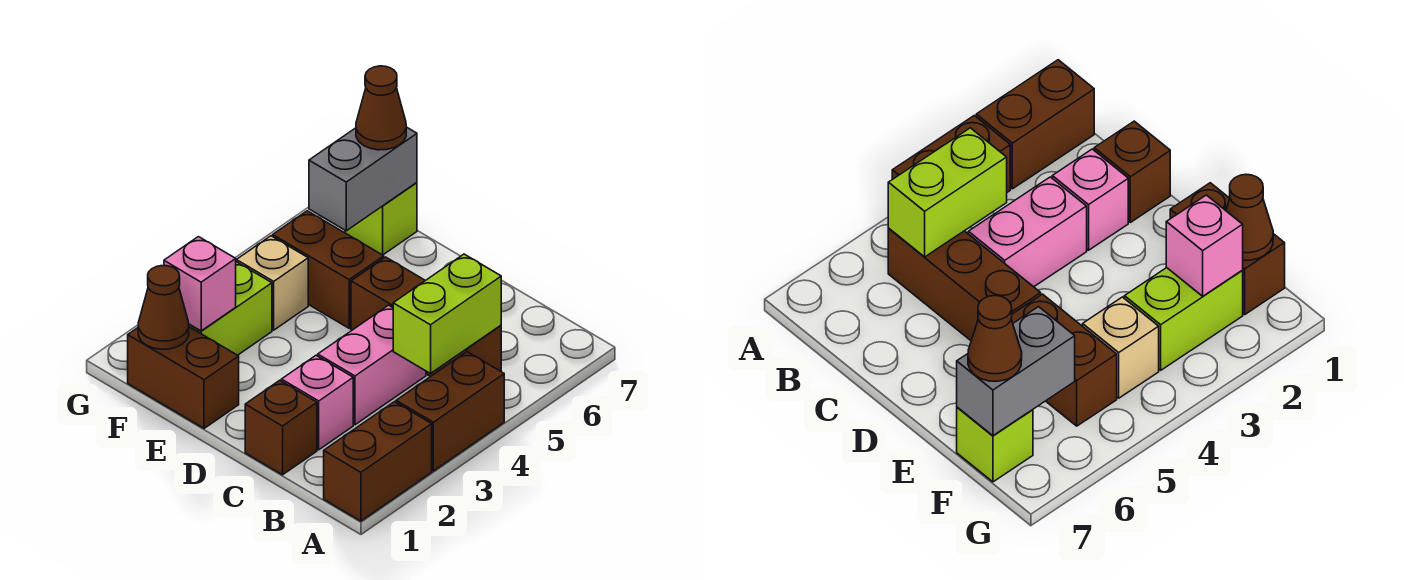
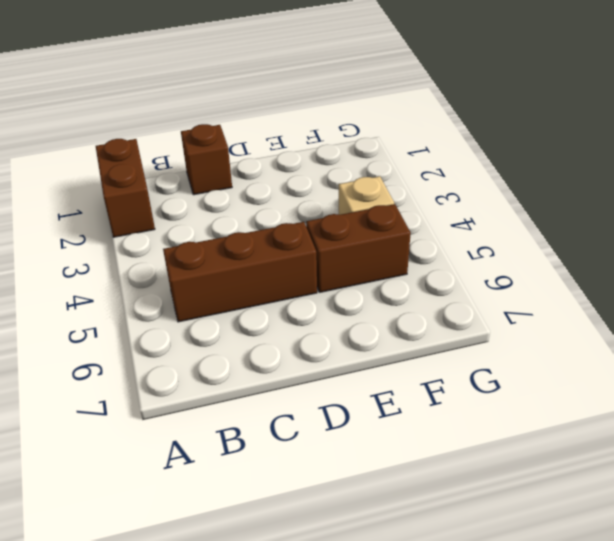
none -> brown 1x2 brick [396,352,504,471]
none -> pink 1x1 brick [281,356,353,450]
none -> pink 1x2 brick [318,305,426,425]

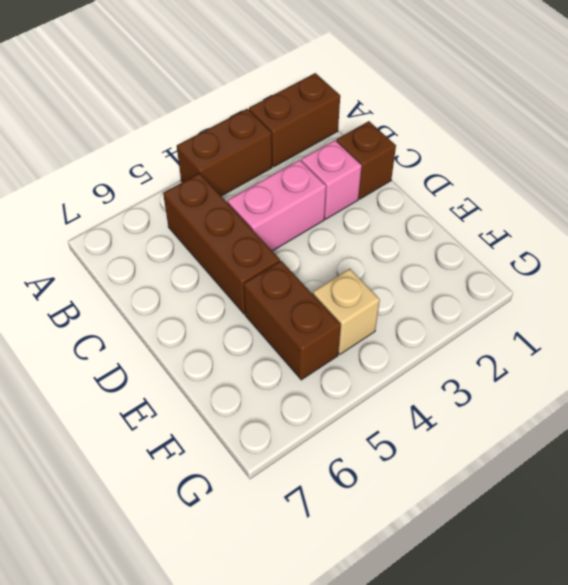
none -> brown 1x2 brick [128,327,239,428]
none -> lime 1x2 brick [189,262,272,355]
none -> lime 1x1 brick [345,183,417,255]

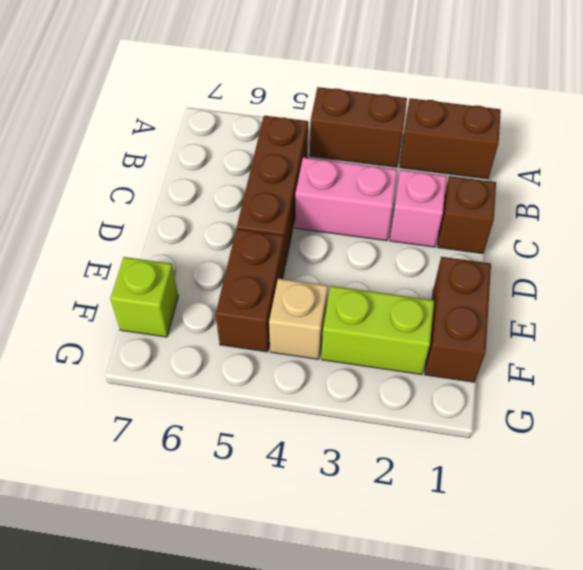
none -> lime 1x2 brick [393,254,501,374]
none -> brown 1x1 cone [138,266,189,349]
none -> pink 1x1 brick [164,237,236,331]

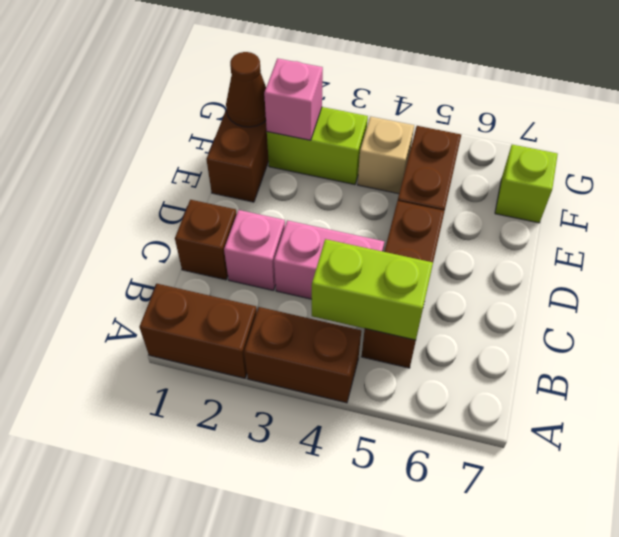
none -> grey 1x2 brick [309,127,417,231]
none -> brown 1x1 cone [356,66,406,150]

